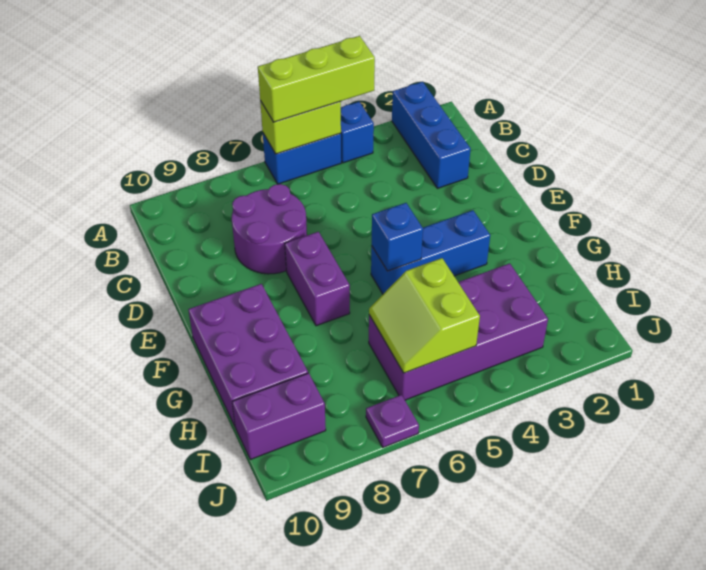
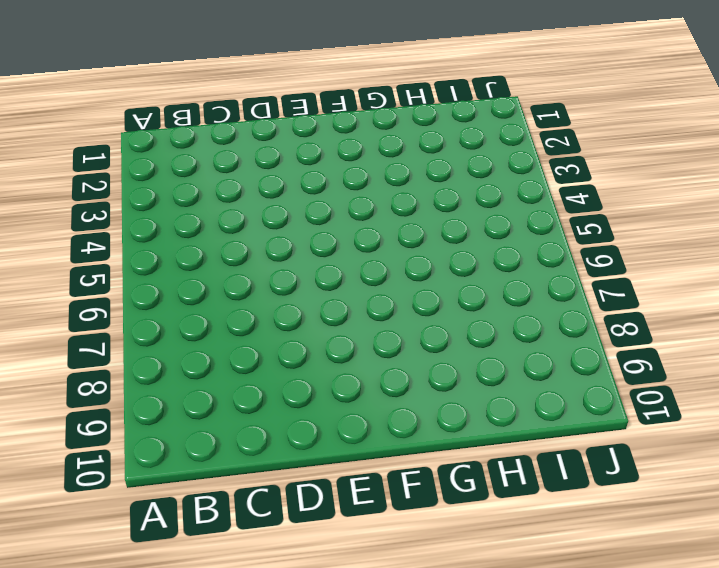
none -> blue 1x3 brick [392,82,471,188]
none -> blue 1x1 brick [341,102,374,163]
none -> blue 1x2 brick [263,133,341,184]

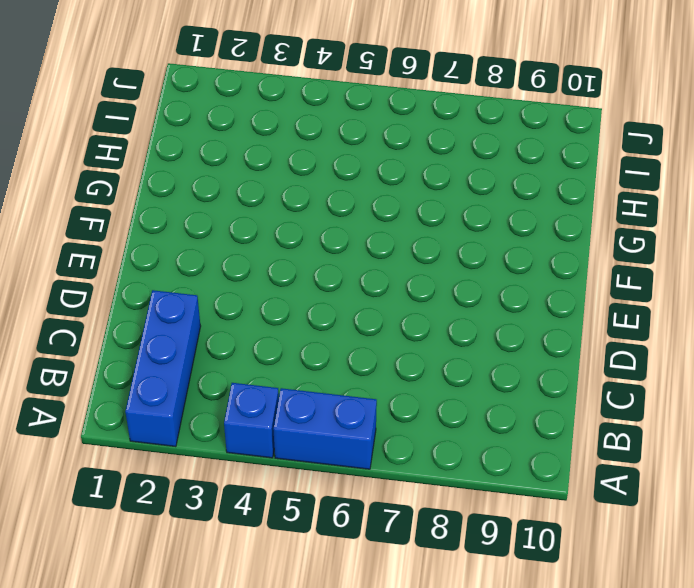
none -> purple 2x2 round brick [232,184,307,274]
none -> purple 1x2 brick [285,232,350,326]
none -> blue 1x3 brick [371,210,490,294]

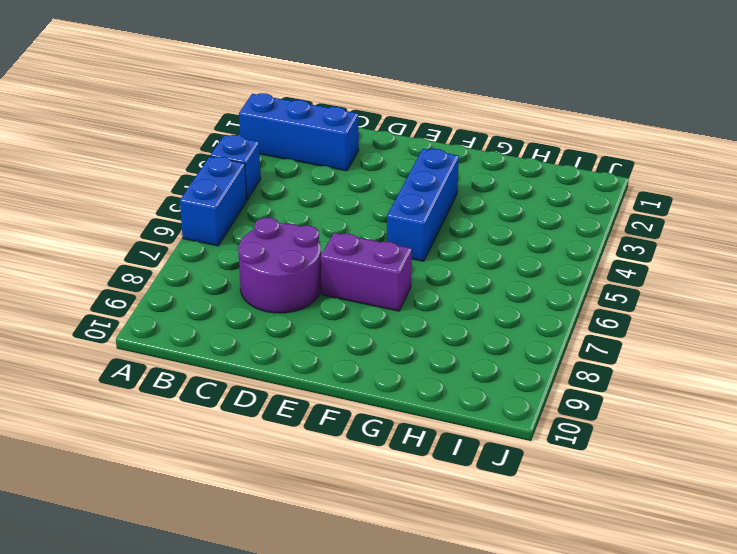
none -> purple 2x3 brick [188,284,308,426]
none -> purple 2x4 brick [369,263,548,400]
none -> purple 1x2 brick [232,373,326,459]

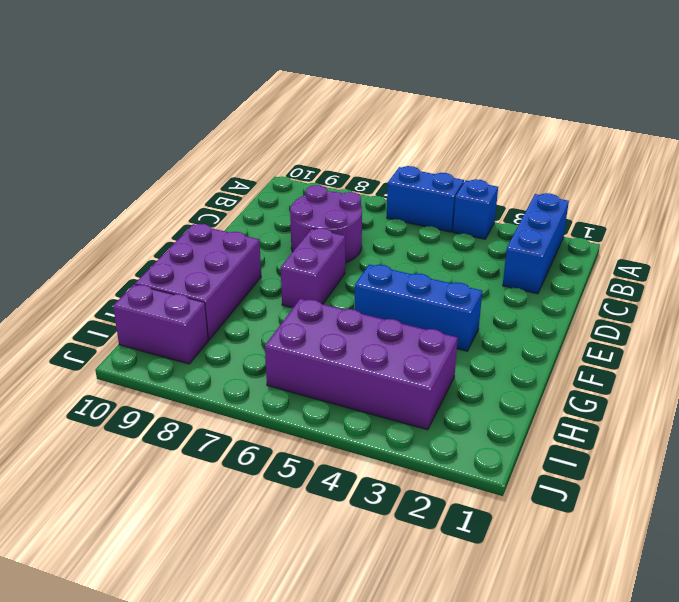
none -> purple 1x1 plate [366,395,419,447]
none -> lime 1x2 brick [260,101,341,154]
none -> blue 1x1 brick [372,203,423,271]

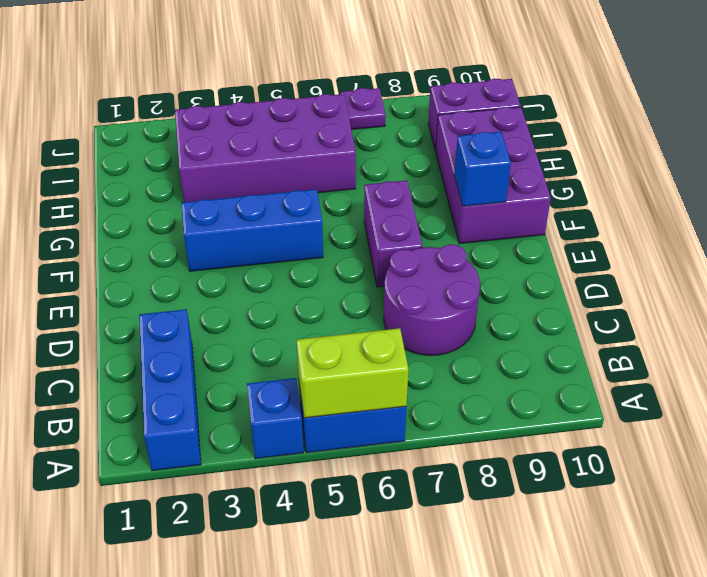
blue 1x1 brick [454,132,511,206] -> blue 1x1 brick moved to [372,203,423,271]
none -> lime 2x2 slope [369,258,480,373]
none -> lime 1x3 brick [258,36,375,122]

